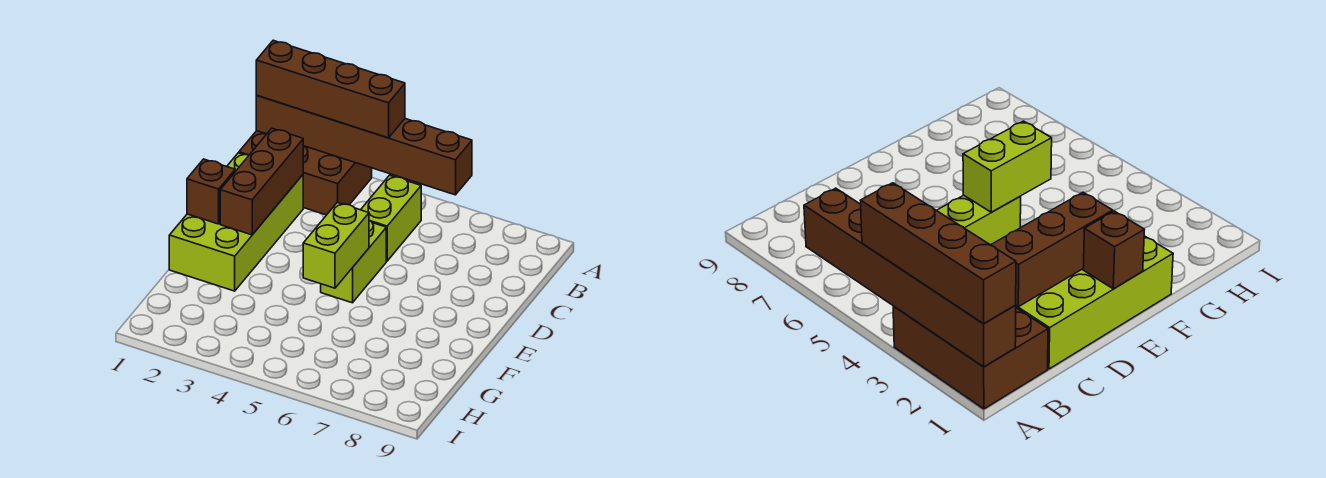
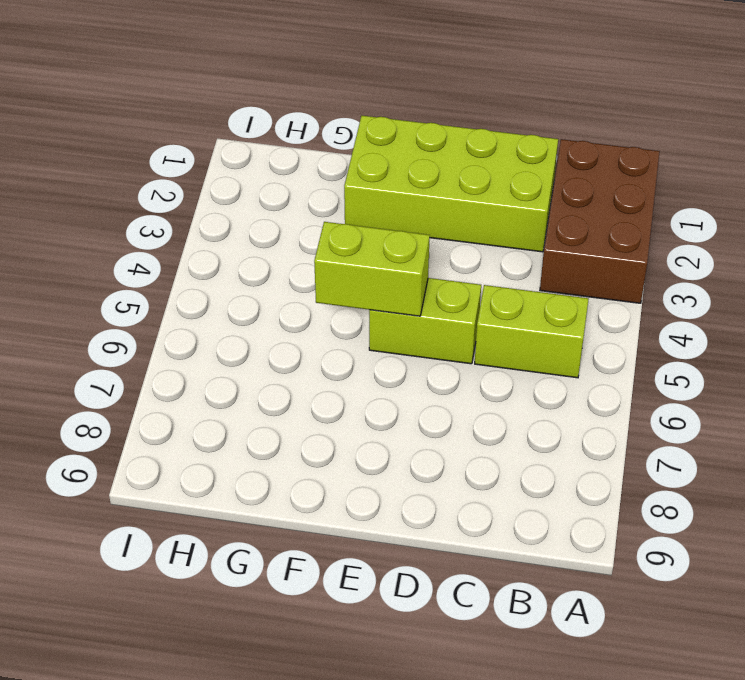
none -> brown 1x6 brick [256,96,472,195]
none -> brown 1x3 brick [220,128,303,235]

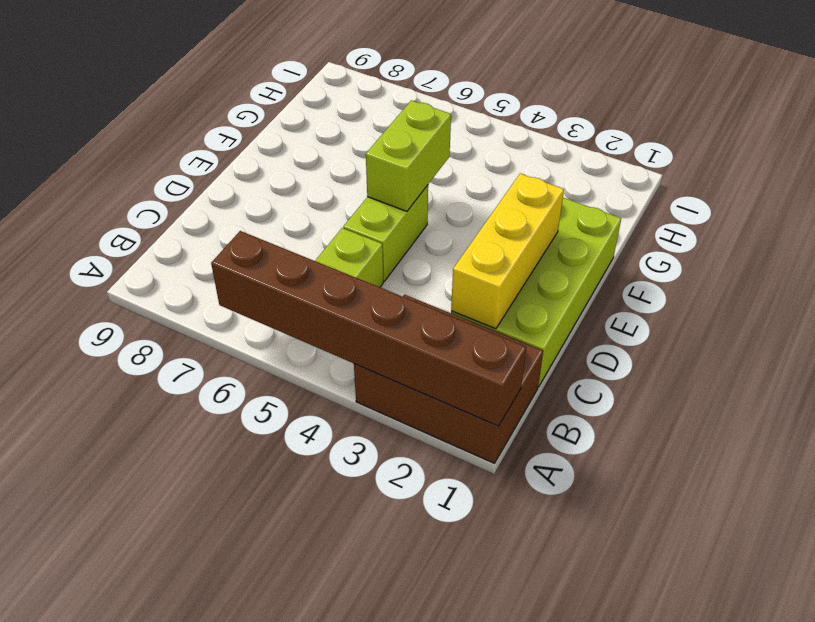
yellow 1x3 brick [451,174,564,329] -> brown 1x3 brick [220,128,303,235]
none -> brown 1x1 brick [187,159,235,224]
none -> brown 1x4 brick [256,40,405,138]

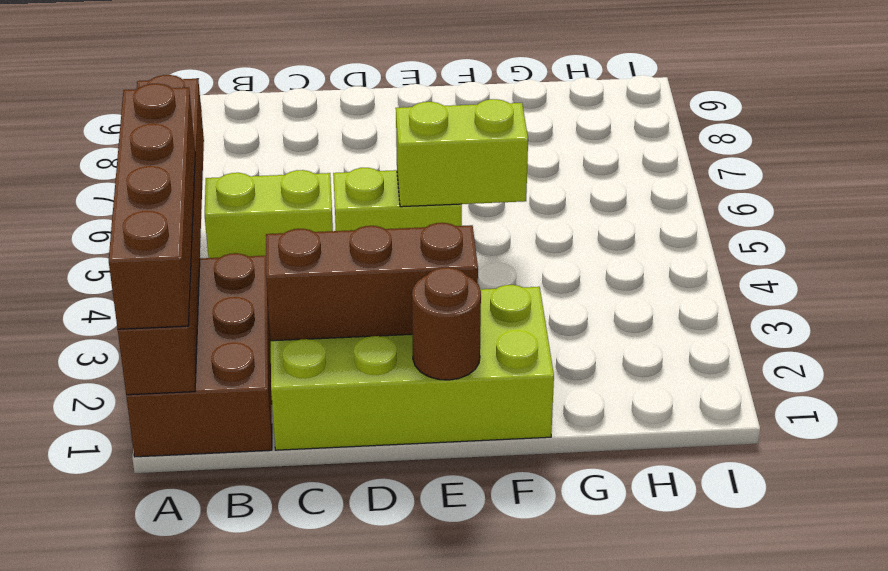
brown 1x1 round brick [412,267,481,380] -> brown 1x1 brick [187,159,235,224]

